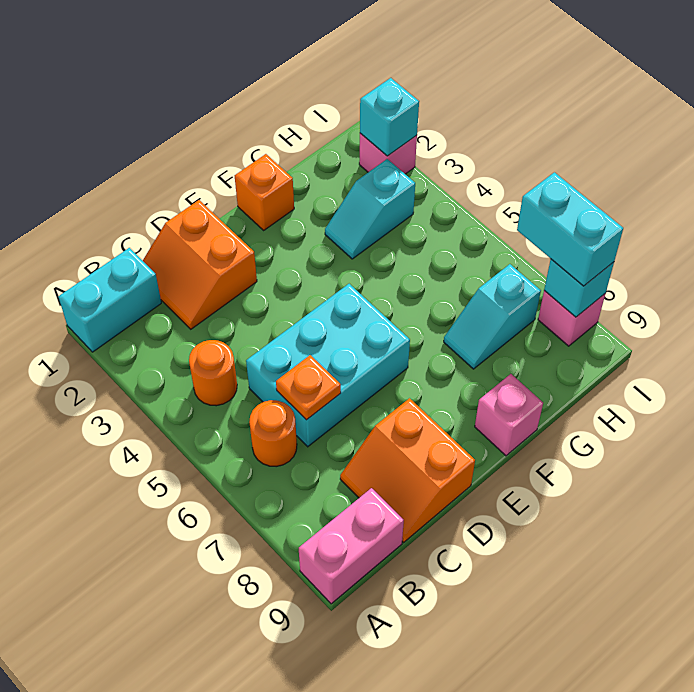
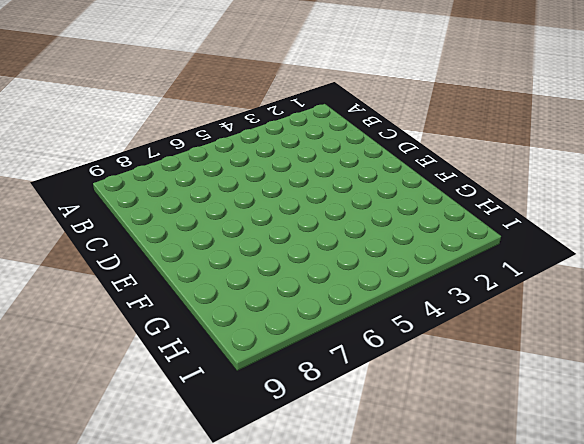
none -> cyan 1x2 brick [58,248,161,352]
none -> pink 1x2 brick [299,488,404,604]
none -> orange 1x1 round brick [189,340,237,406]

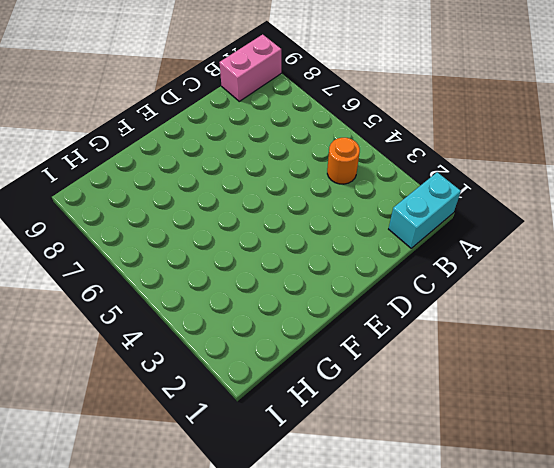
none -> orange 1x1 round brick [249,400,297,467]
none -> orange 2x2 slope [143,200,257,329]
none -> cyan 2x3 brick [246,284,410,447]

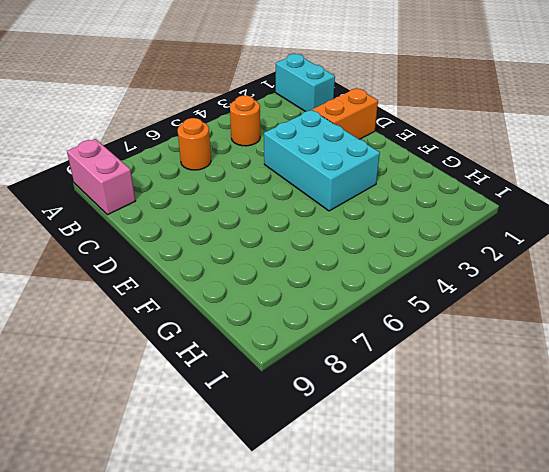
cyan 2x3 brick [264,110,380,211] -> cyan 2x3 brick moved to [246,284,410,447]
none -> orange 2x2 slope [340,398,475,542]
none -> orange 1x1 brick [235,154,294,230]
none -> pink 1x1 brick [475,374,543,456]

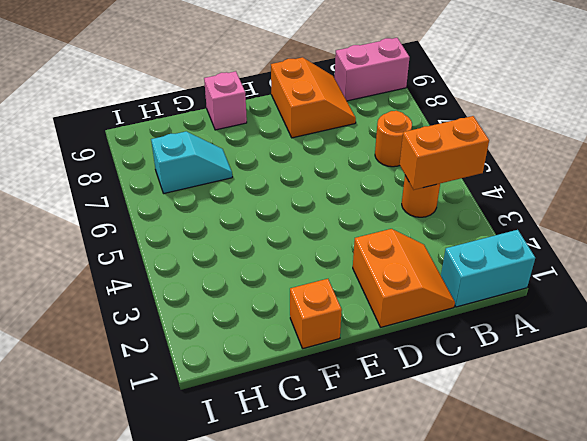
orange 1x2 brick [400,116,489,190] -> none
none -> cyan 2x3 brick [246,284,410,447]
none -> cyan 1x2 slope [325,159,415,259]
none -> pink 1x1 brick [359,133,417,174]

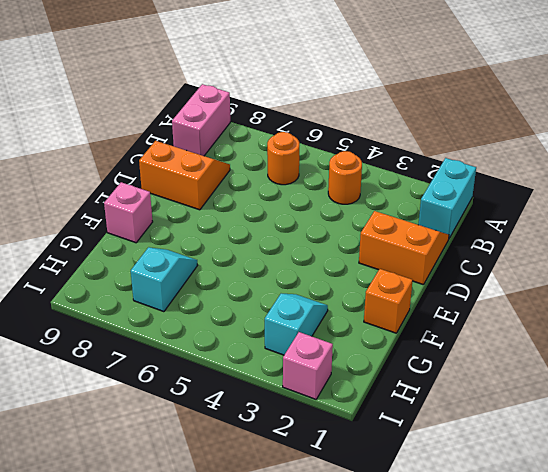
none -> cyan 2x3 brick [246,284,410,447]
none -> pink 1x1 brick [538,290,606,346]
none -> orange 1x1 plate [276,355,341,420]

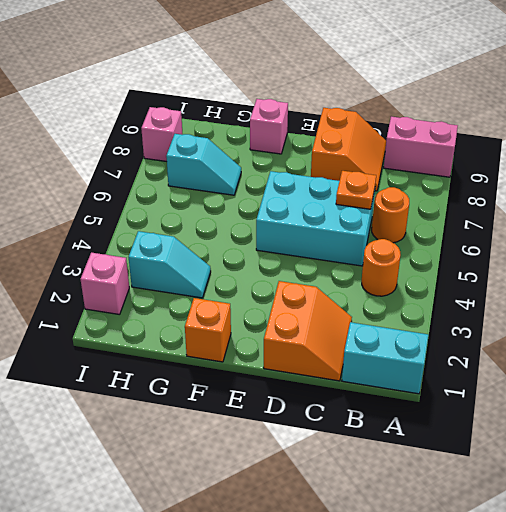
none -> cyan 1x1 brick [360,78,419,156]
none -> cyan 1x1 brick [544,259,614,317]
none -> cyan 1x2 brick [517,172,623,286]

